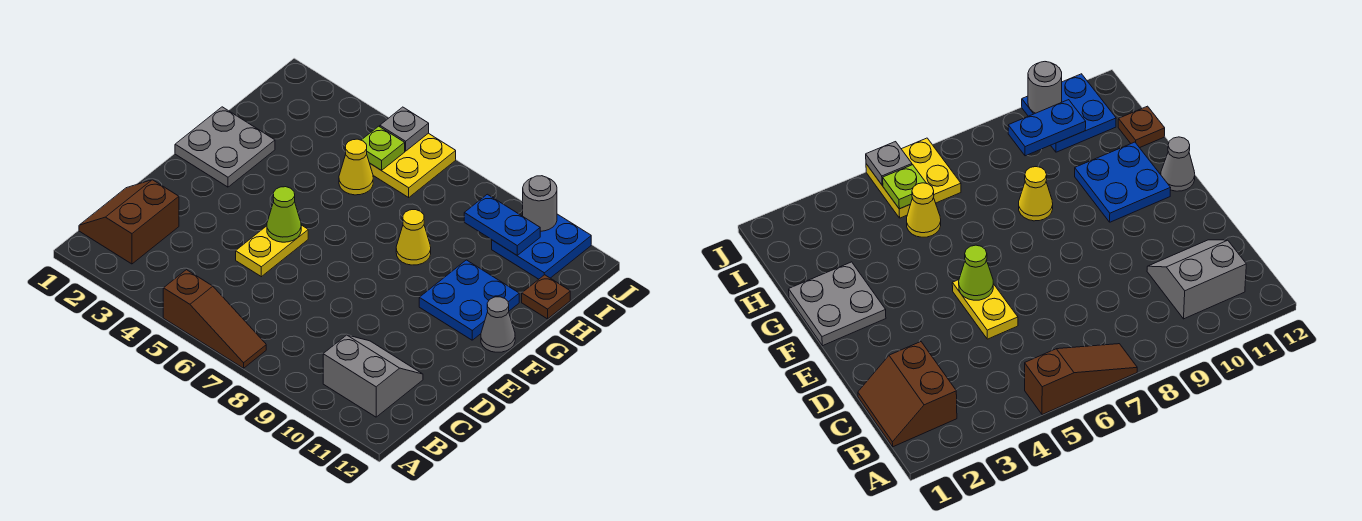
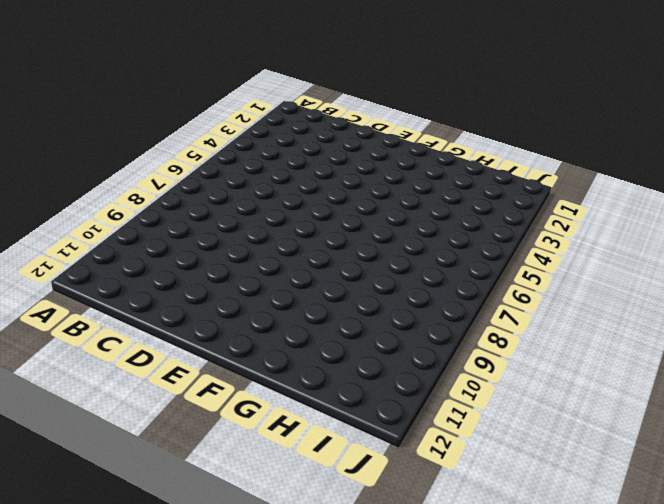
none -> brown 1x3 slope [163,270,266,368]
none -> brown 2x2 slope [79,180,179,264]
none -> grey 2x2 slope [323,335,423,417]

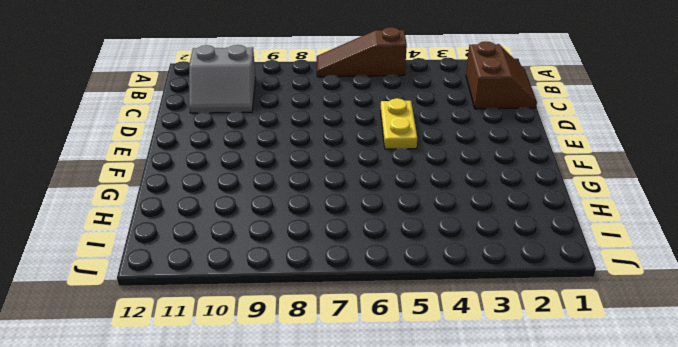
none -> grey 2x2 plate [175,107,275,187]
none -> blue 2x2 plate [419,260,519,340]
none -> grey 1x1 cone [481,297,515,352]

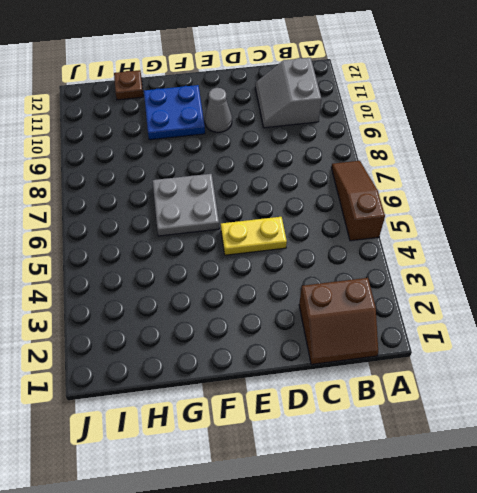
grey 1x1 cone [205,88,232,132] -> grey 1x1 cone moved to [481,297,515,352]
grey 2x2 plate [153,174,219,236] -> grey 2x2 plate moved to [175,107,275,187]
none -> yellow 1x1 cone [396,210,431,265]
none -> yellow 1x1 cone [339,139,373,195]
none -> yellow 2x2 plate [370,133,456,197]

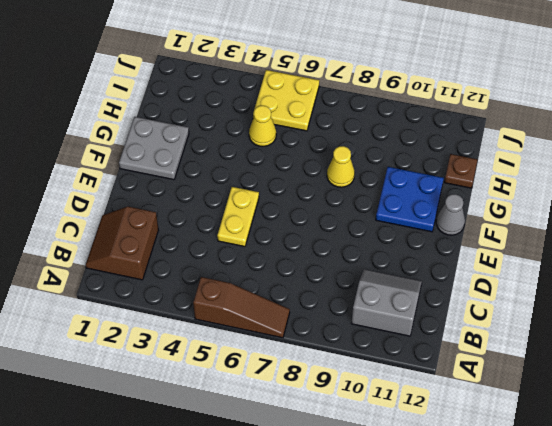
none -> blue 2x2 plate [492,214,591,279]
none -> lime 1x1 cone [267,187,301,242]
none -> lime 1x1 plate [362,126,405,170]

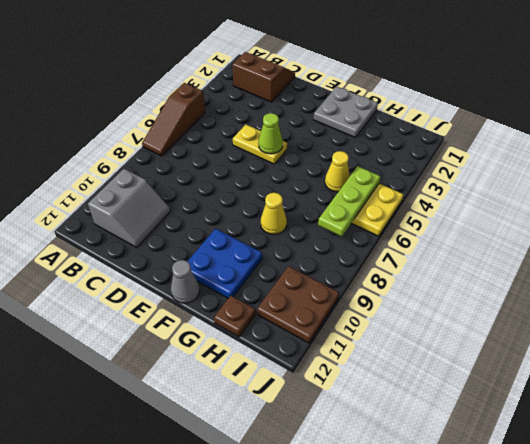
lime 1x3 plate [318,166,380,237] -> lime 1x1 plate [362,126,405,170]
brown 2x2 plate [257,266,339,343] -> blue 2x2 plate [492,214,591,279]
none -> blue 1x2 plate [464,194,540,255]
none -> grey 1x1 plate [380,107,429,151]
none -> grey 1x1 round brick [523,176,557,231]

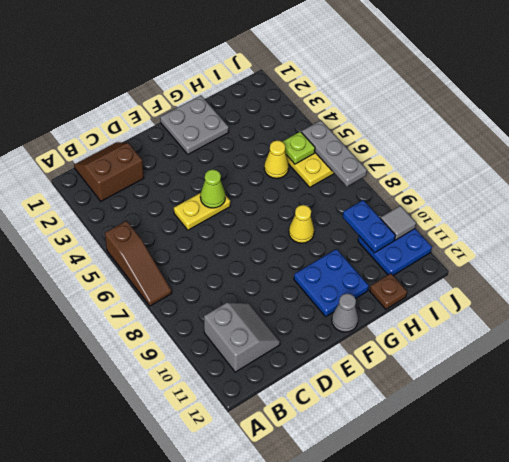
grey 1x3 plate [301,120,367,187] -> grey 1x1 plate [380,107,429,151]
grey 1x1 tile [381,206,416,240] -> grey 1x1 round brick [523,176,557,231]

